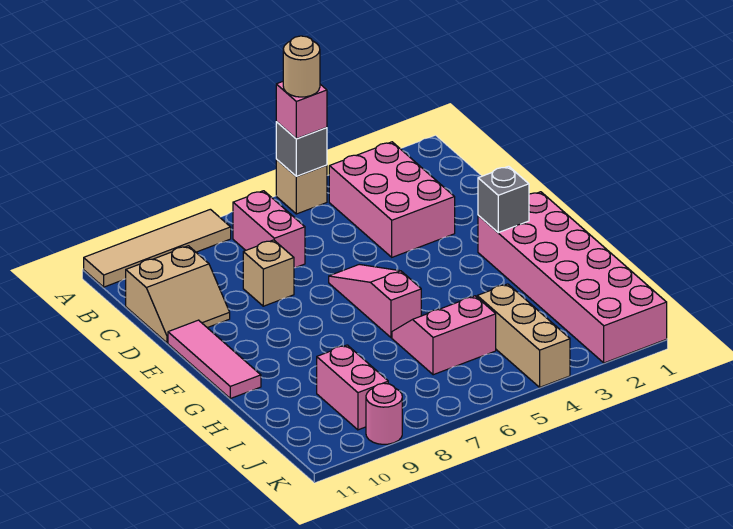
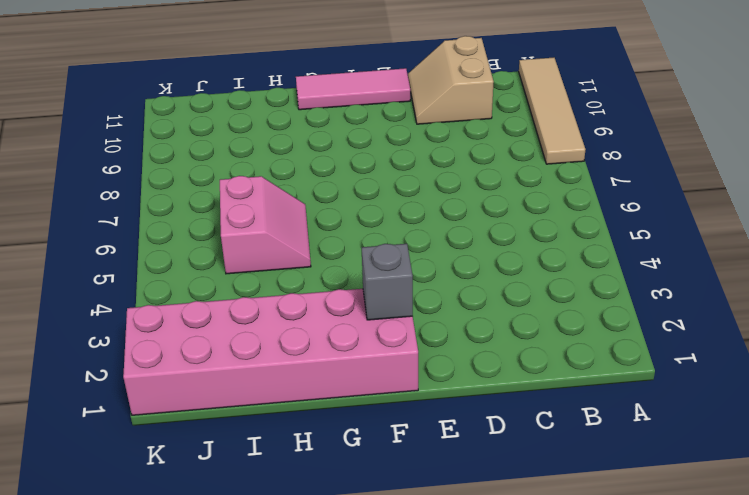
none -> tan 1x1 brick [276,159,327,214]
none -> pink 2x3 brick [329,142,455,257]
none -> pink 1x2 brick [233,191,305,268]

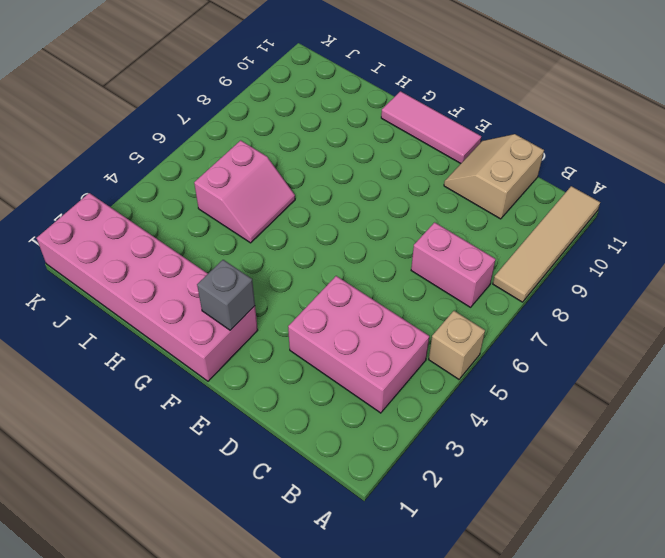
none -> tan 1x1 brick [243,240,294,306]
none -> pink 1x3 slope [329,264,421,337]
none -> tan 1x3 brick [477,284,570,387]

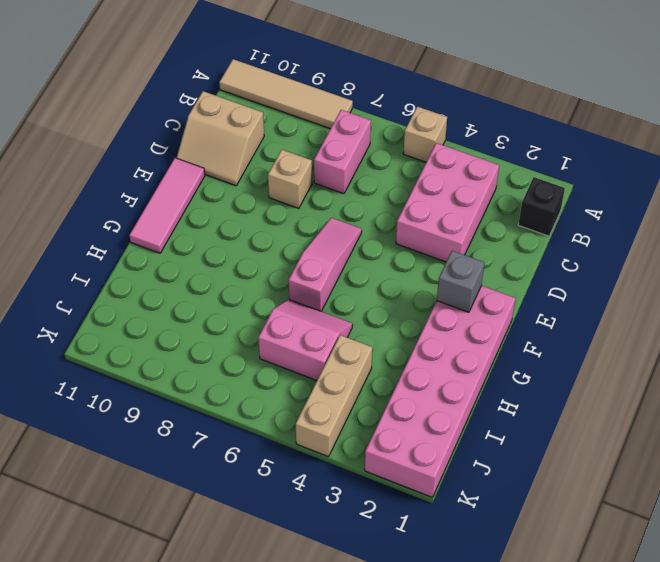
black 1x1 brick [518,177,565,236] -> none
none -> pink 1x2 brick [317,345,388,430]
none -> pink 1x1 round brick [366,383,402,444]
none -> grey 1x1 brick [276,122,327,176]

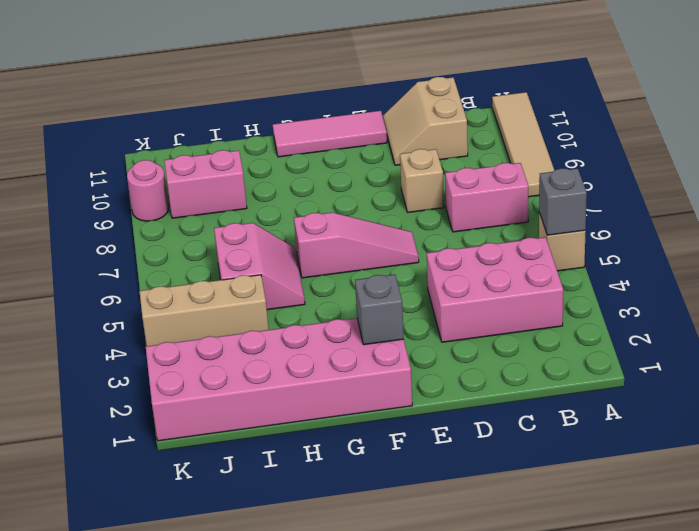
none -> pink 1x1 brick [276,82,327,139]
none -> tan 1x1 round brick [283,36,320,97]

